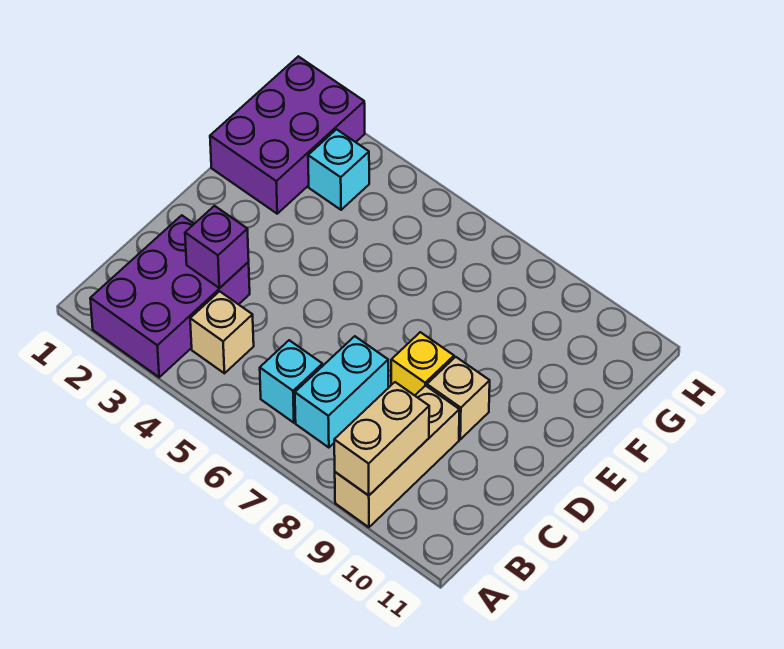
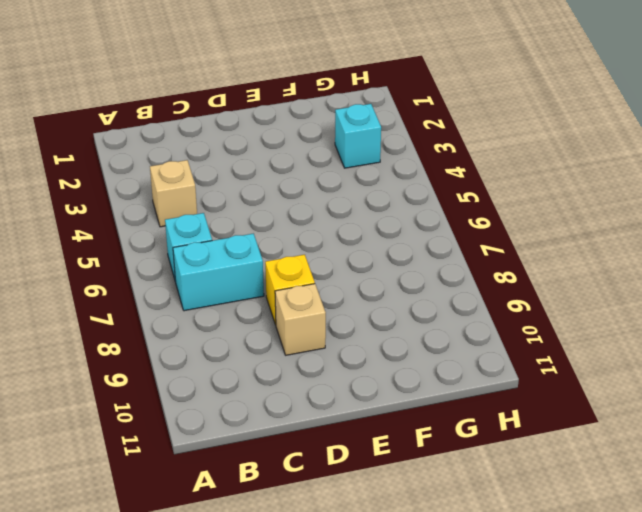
none -> purple 2x3 brick [90,215,250,377]
none -> tan 1x3 brick [335,385,459,527]

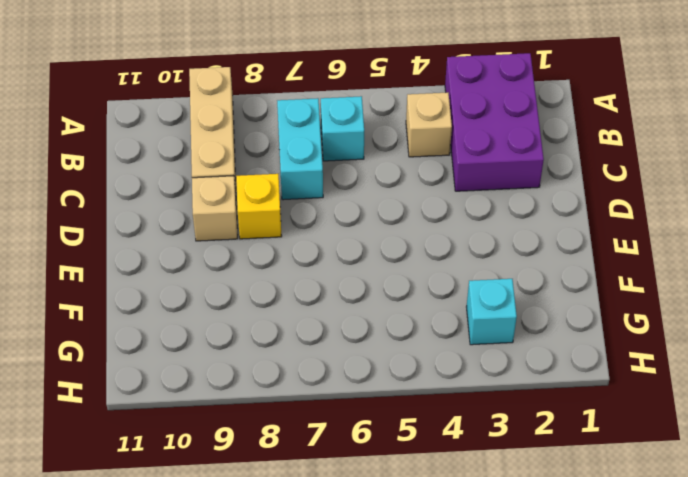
none -> purple 2x3 brick [210,56,365,214]
none -> tan 1x2 brick [334,382,429,495]

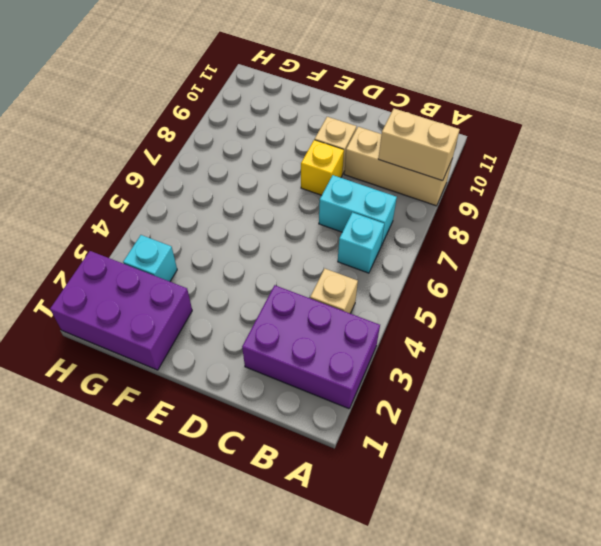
none -> purple 1x1 brick [185,206,249,288]

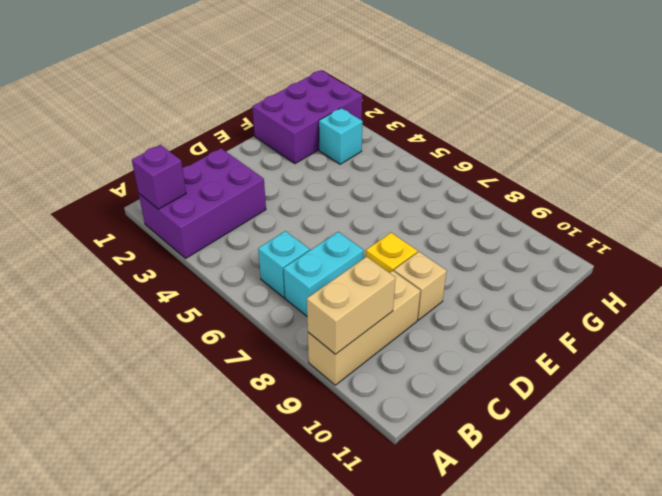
purple 1x1 brick [132,145,186,209] -> purple 1x1 brick moved to [185,206,249,288]
none -> tan 1x1 brick [190,291,254,373]

